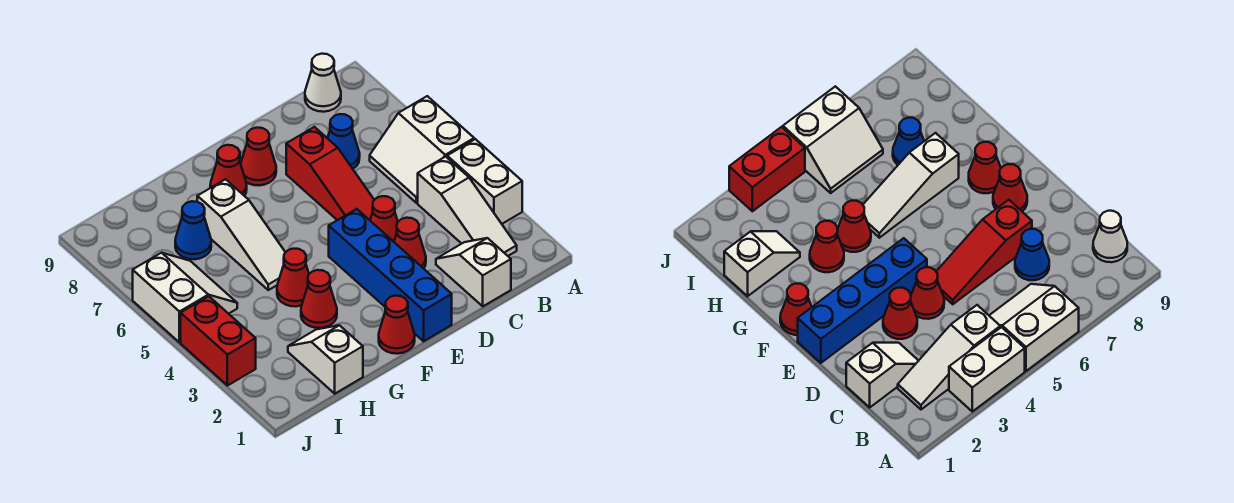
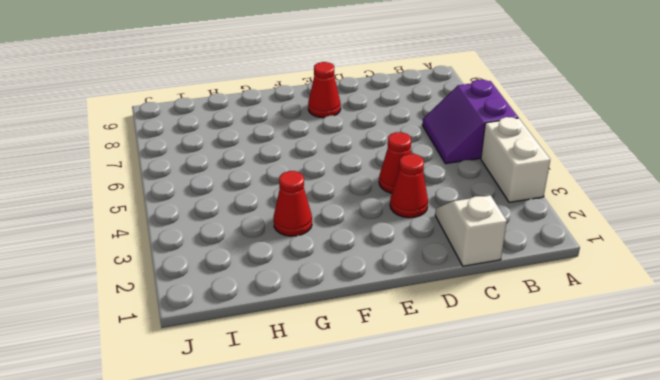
purple 2x2 slope [422,80,518,164] -> white 2x2 slope [370,96,474,203]
none -> white 1x3 slope [418,157,517,256]
none -> white 1x1 cone [305,54,341,112]
none -> blue 1x1 cone [328,114,360,169]

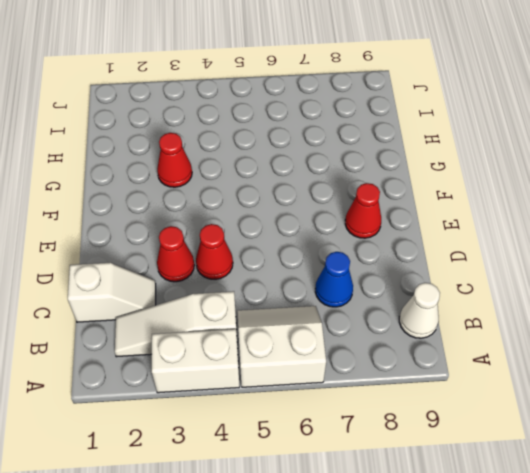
none -> red 1x3 slope [286,127,374,220]
none -> blue 1x4 brick [329,209,452,341]
none -> red 1x1 cone [379,296,415,354]

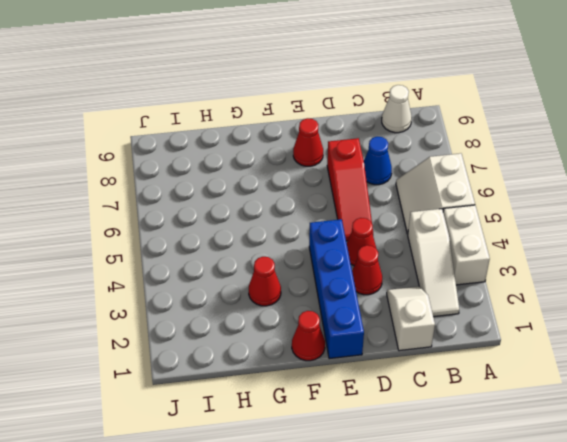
none -> red 1x1 cone [210,145,247,196]
none -> red 1x1 cone [277,249,309,307]
none -> white 1x3 slope [197,179,286,290]

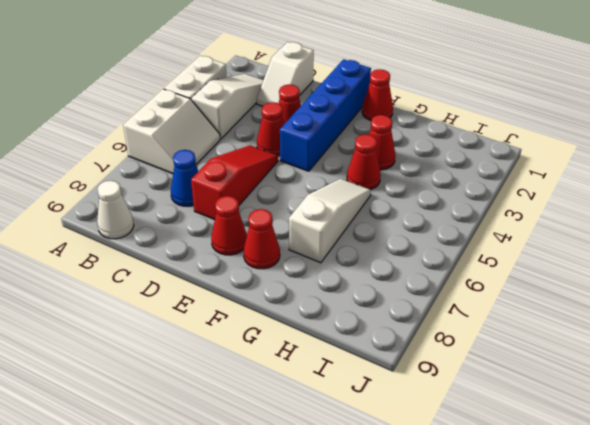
none -> white 1x2 slope [288,325,363,394]
none -> blue 1x1 cone [175,201,211,259]
none -> white 2x2 slope [133,253,237,343]

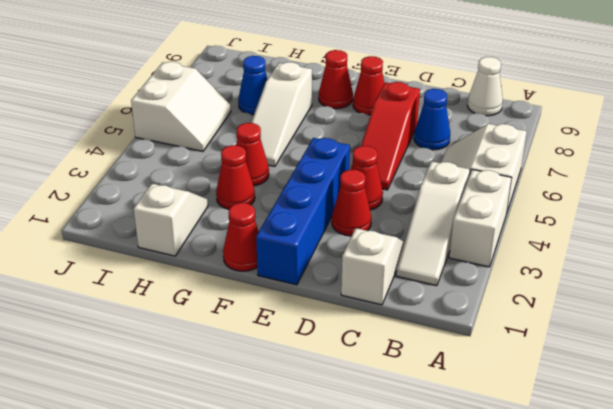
none -> red 1x2 brick [181,296,256,386]

